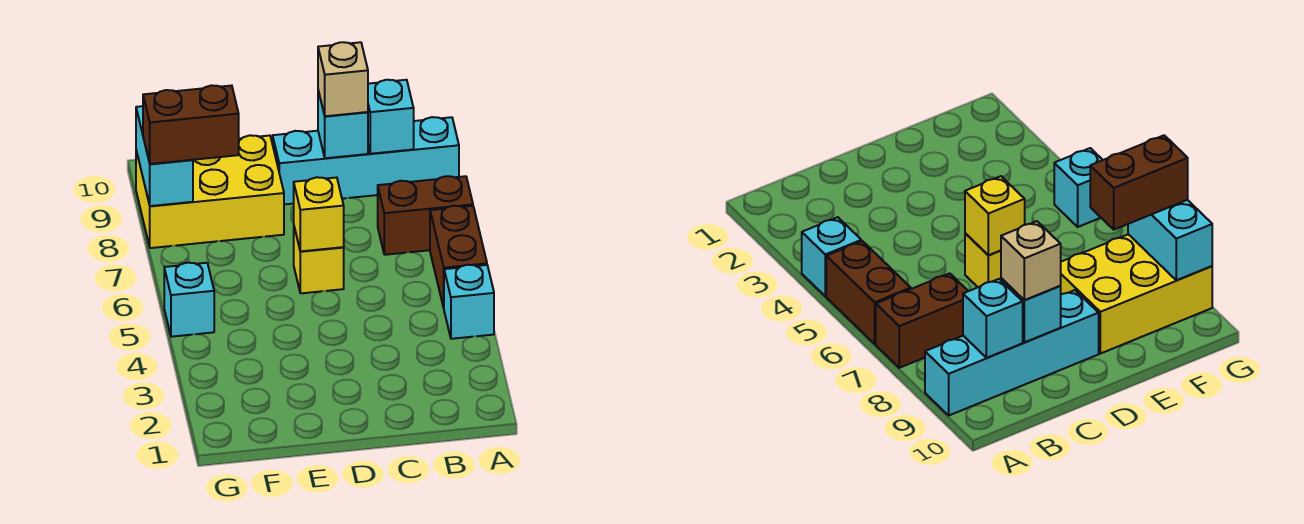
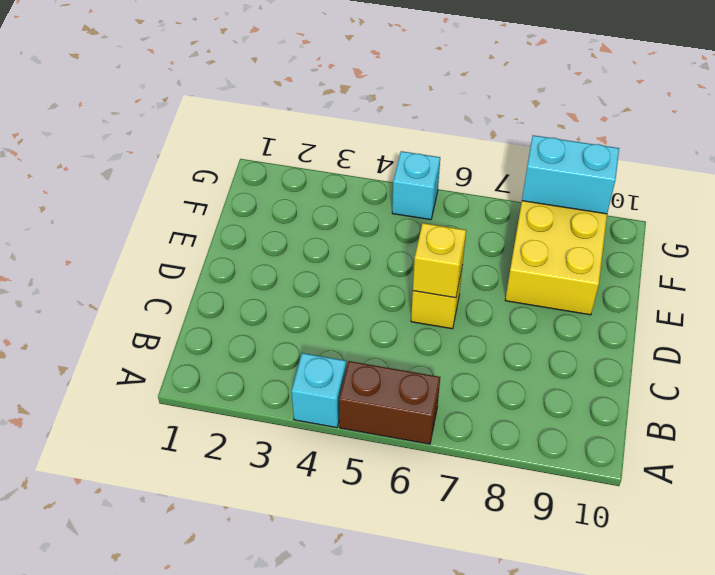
none -> brown 1x2 brick [378,176,473,255]
none -> cyan 1x4 brick [273,117,459,204]
none -> cyan 1x1 brick [368,80,414,154]

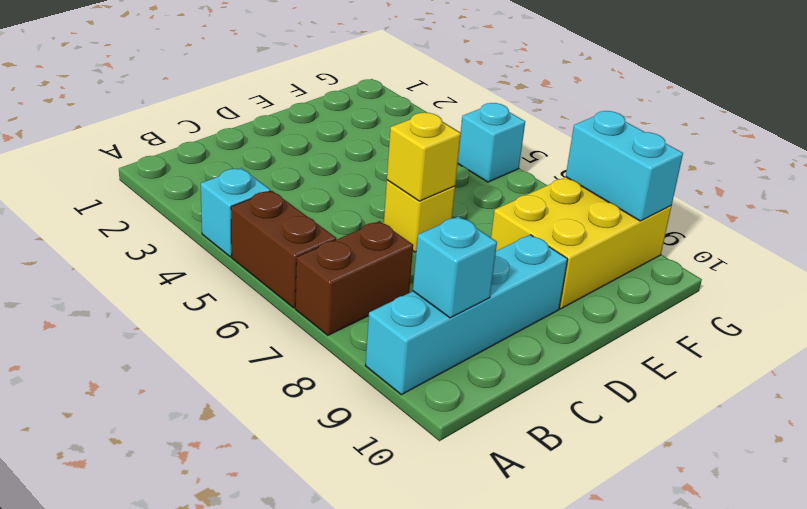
none -> cyan 1x1 brick [318,91,368,158]
none -> tan 1x1 brick [318,42,368,116]
none -> brown 1x2 brick [143,85,239,164]

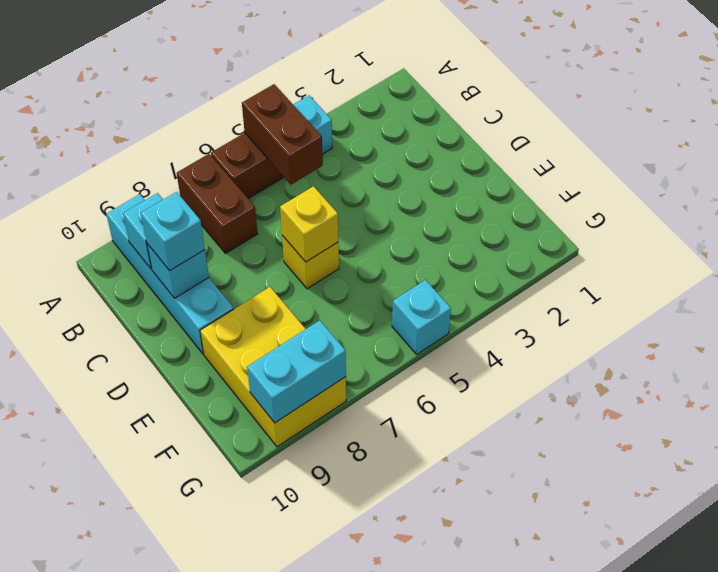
brown 1x2 brick [242,84,323,184] -> brown 1x2 brick moved to [143,85,239,164]
cyan 1x1 brick [141,192,205,271] -> tan 1x1 brick [318,42,368,116]

